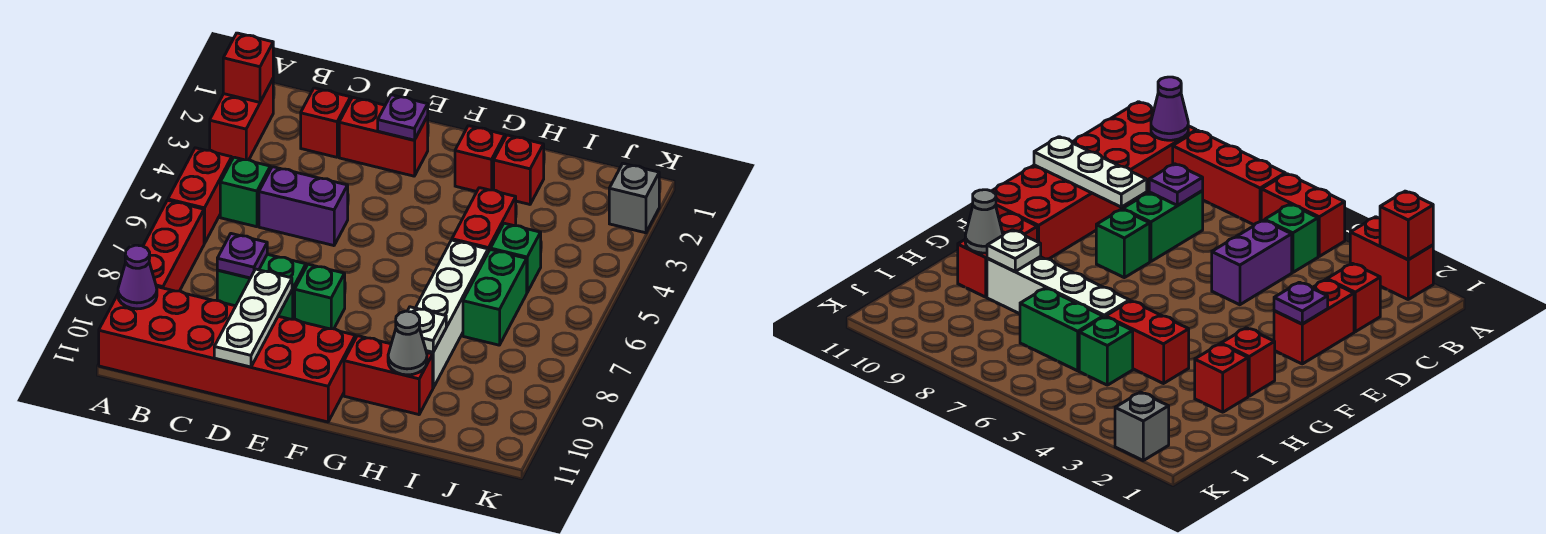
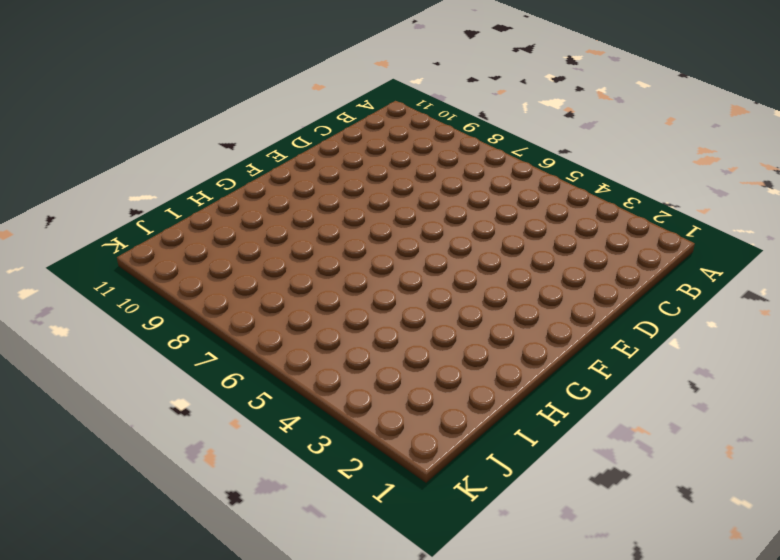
none -> red 1x2 brick [210,79,273,160]
none -> red 1x2 brick [168,148,232,244]
none -> red 1x3 brick [143,200,204,291]

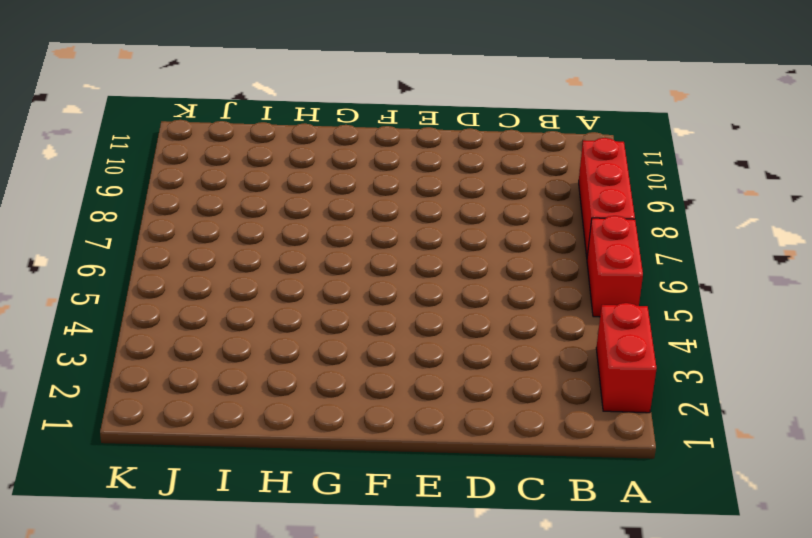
none -> red 2x6 brick [99,287,355,422]
none -> green 1x1 brick [220,157,270,227]
none -> red 1x1 brick [301,88,351,157]

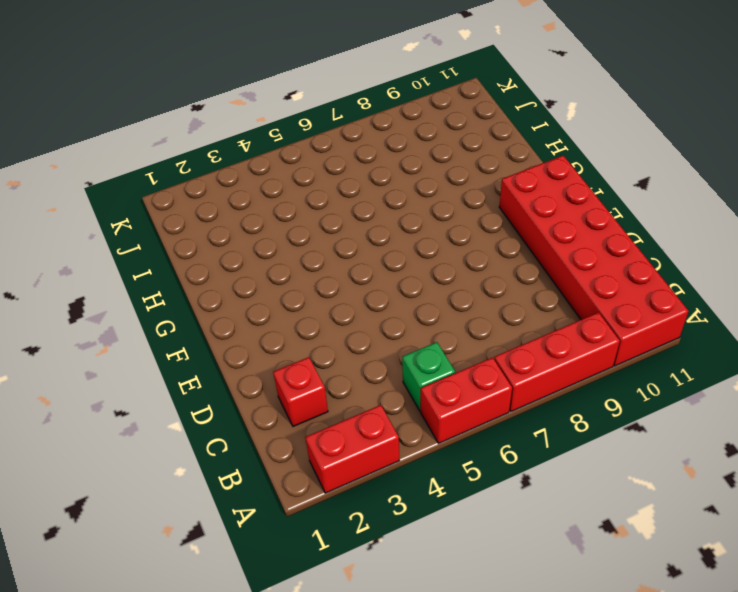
none -> purple 1x2 brick [259,167,348,246]
none -> green 1x2 brick [217,254,306,319]
none -> red 1x2 brick [339,97,428,176]

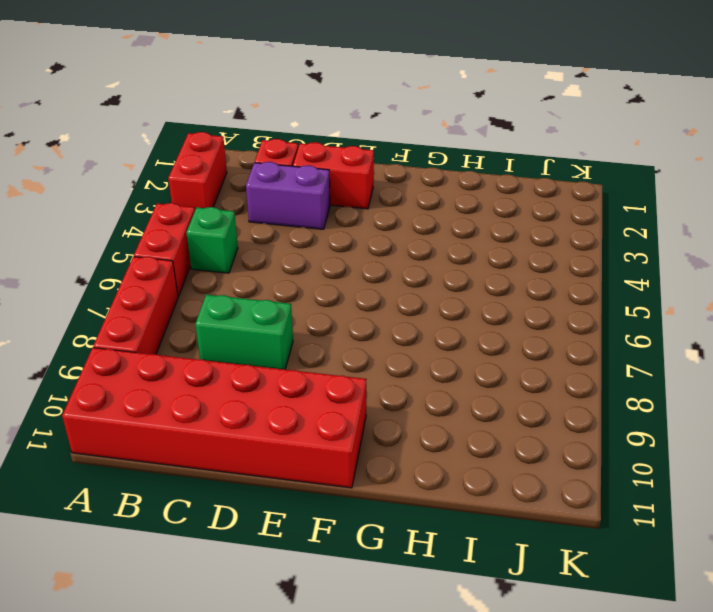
purple 1x2 brick [246,162,330,229] -> purple 1x2 brick moved to [259,167,348,246]
none -> green 1x1 brick [295,264,345,329]
none -> red 1x1 brick [455,126,505,192]
none -> red 1x2 brick [344,336,433,415]

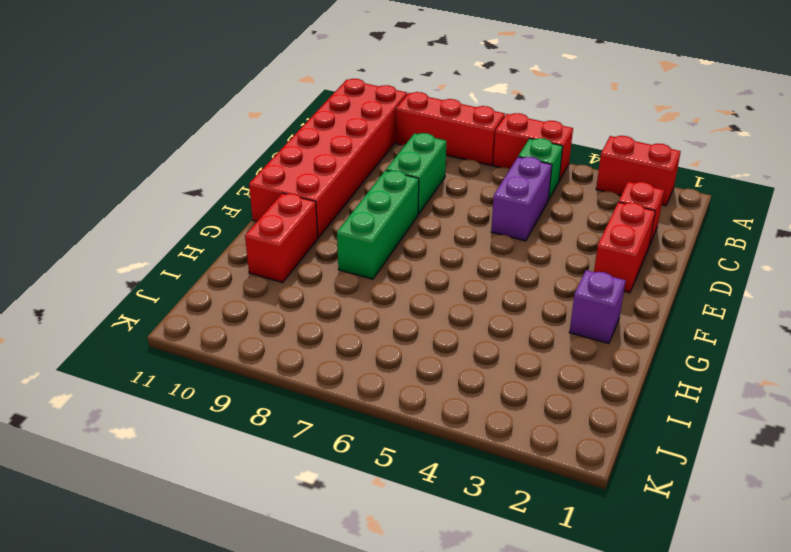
green 1x3 brick [337,170,419,279] -> green 1x1 brick [295,264,345,329]
purple 1x1 brick [569,270,626,344] -> red 1x1 brick [455,126,505,192]
none -> red 1x1 brick [494,135,544,204]
none -> red 1x2 brick [452,188,516,252]
none -> white 1x4 brick [416,240,488,388]

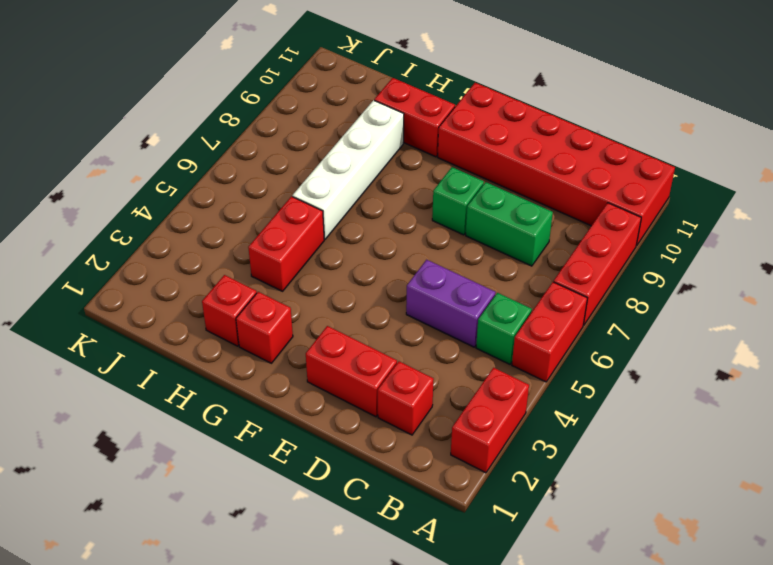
none -> green 1x1 brick [491,223,541,292]
none -> green 1x2 brick [463,249,527,345]
none -> grey 1x1 brick [609,163,659,233]

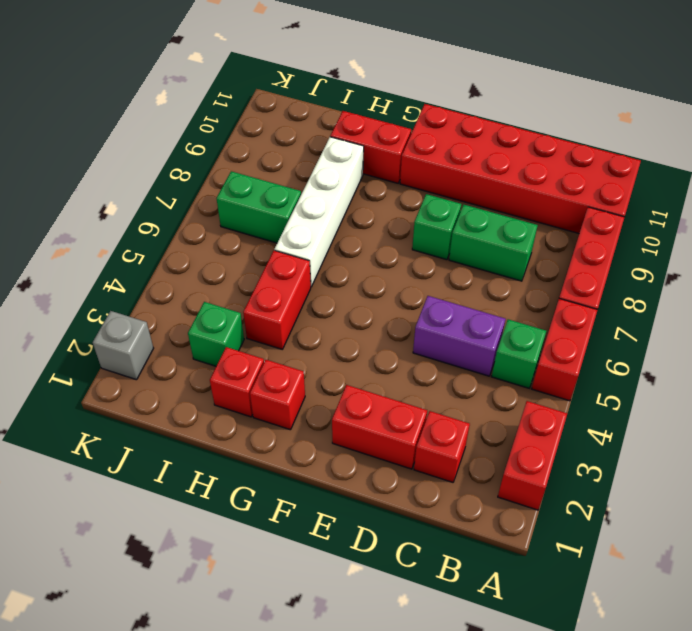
green 1x1 brick [188,302,244,366] -> green 1x1 brick moved to [491,223,541,292]
green 1x2 brick [216,171,301,243] -> green 1x2 brick turned to [463,249,527,345]
none -> red 1x1 brick [223,33,273,102]
none -> purple 1x1 cone [118,245,157,309]
none -> purple 1x1 plate [217,234,267,278]

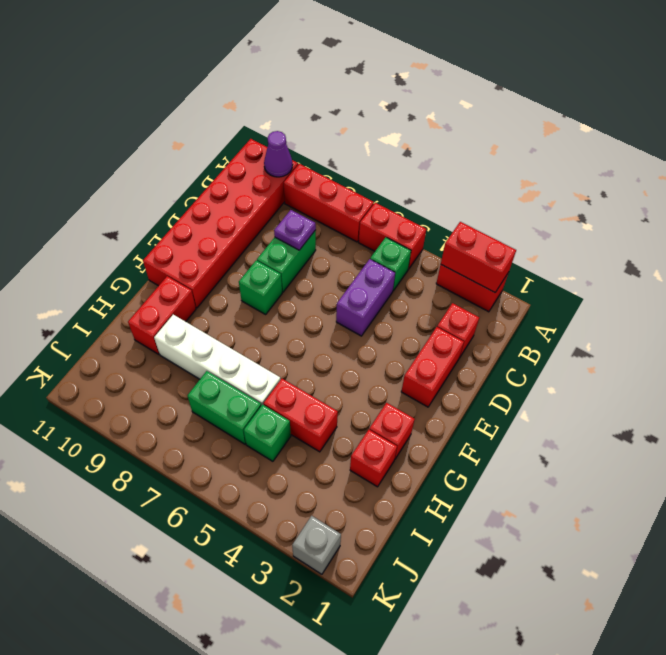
red 1x2 brick [441,222,516,292] -> red 1x1 brick [223,33,273,102]
none -> white 1x3 plate [214,269,292,367]
none -> purple 1x1 plate [378,95,428,140]
none -> white 1x1 plate [408,307,446,352]

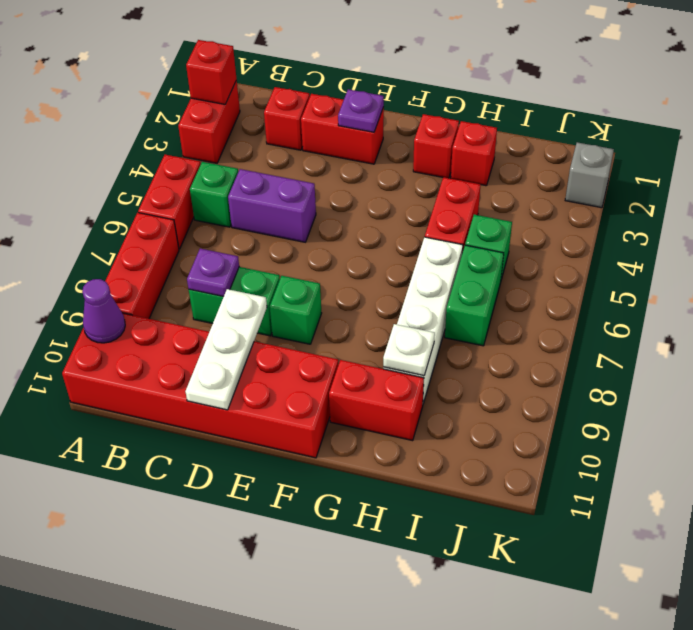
none -> grey 1x1 cone [388,311,427,375]

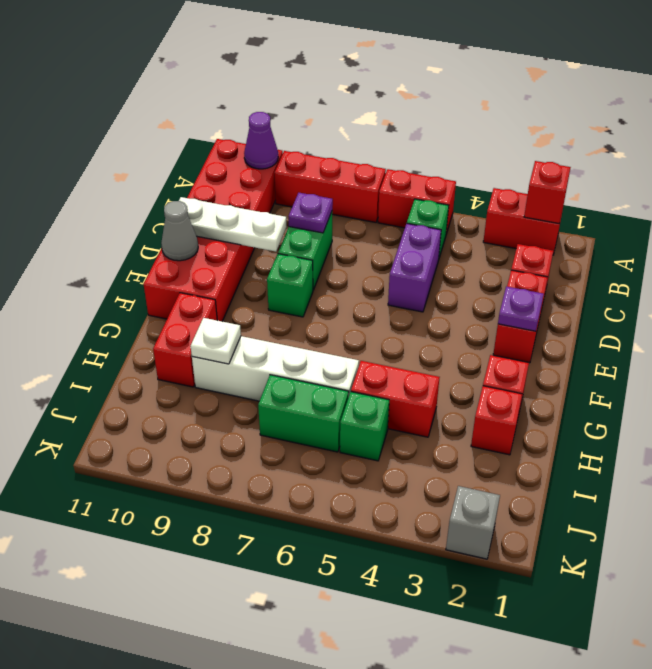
grey 1x1 cone [161,201,198,261] -> grey 1x1 cone moved to [388,311,427,375]

